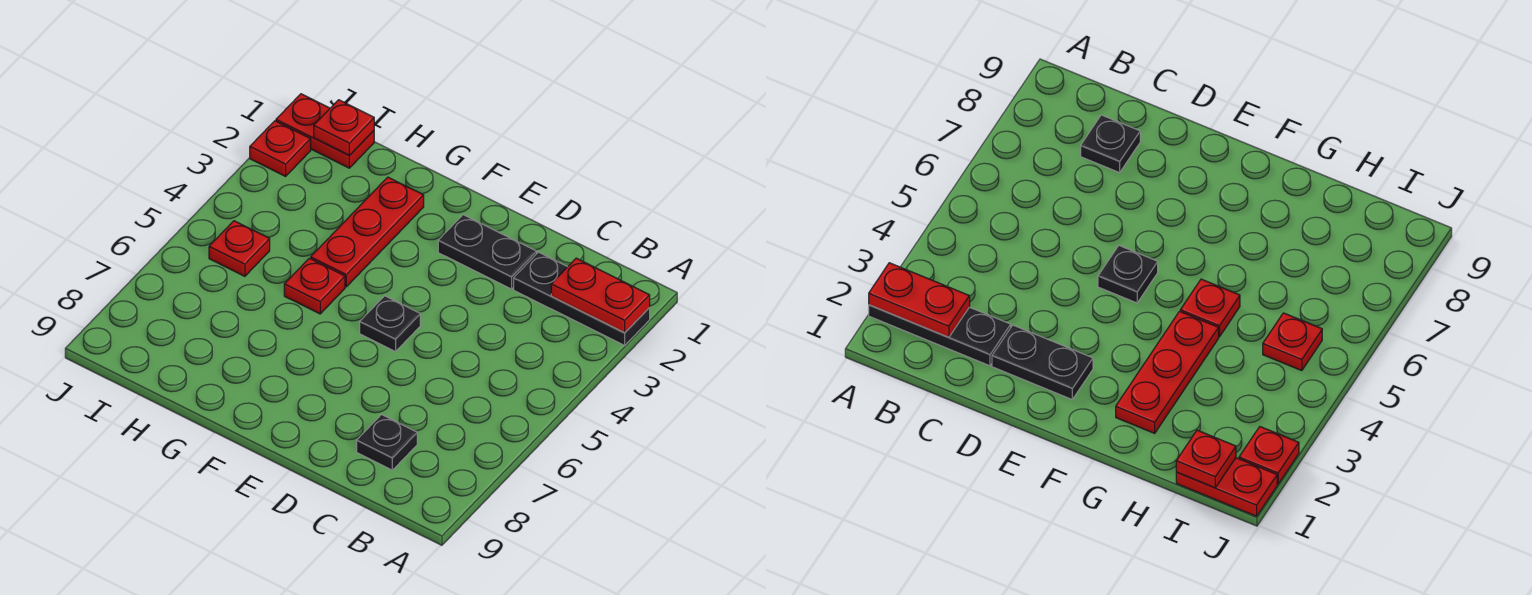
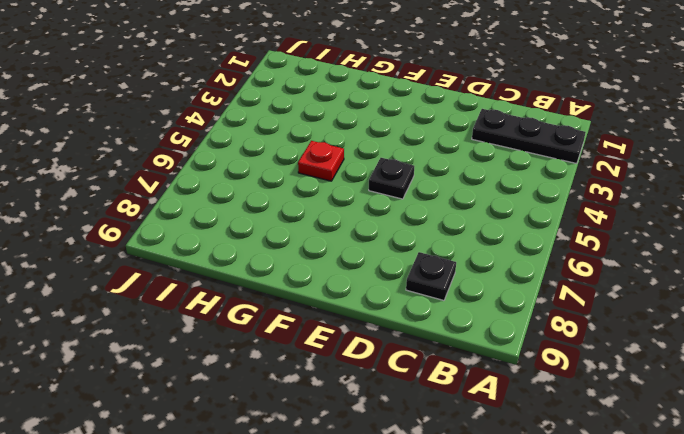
none -> black 1x2 plate [438,215,537,289]
none -> red 1x3 plate [311,177,424,287]

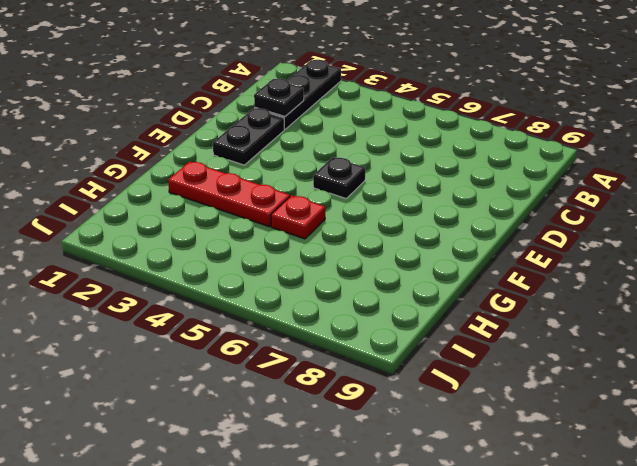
black 1x1 plate [254,79,304,116] -> black 1x1 plate moved to [357,415,417,470]
none -> red 1x2 plate [276,94,374,168]
none -> red 1x1 plate [209,221,270,276]

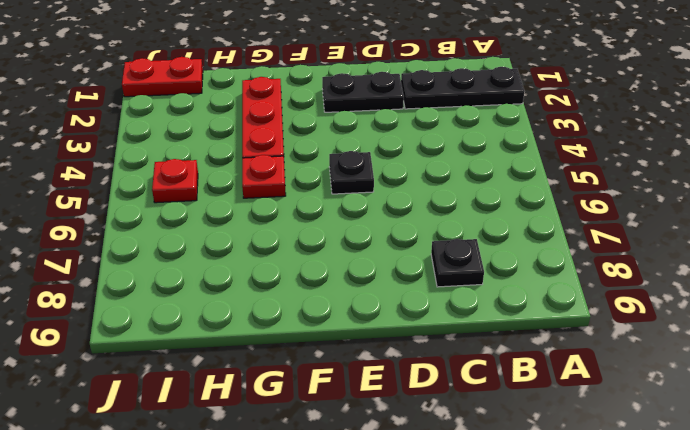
none -> red 1x1 plate [250,121,311,176]
none -> red 1x2 plate [551,258,650,333]

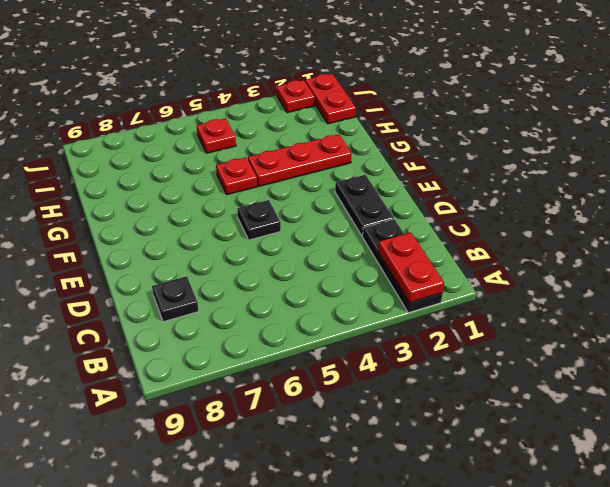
none -> red 1x1 plate [314,100,374,155]

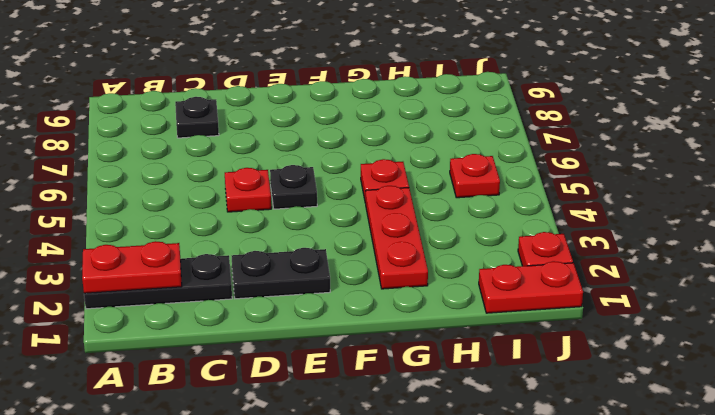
red 1x1 plate [225,168,271,212] -> red 1x1 plate moved to [314,100,374,155]

